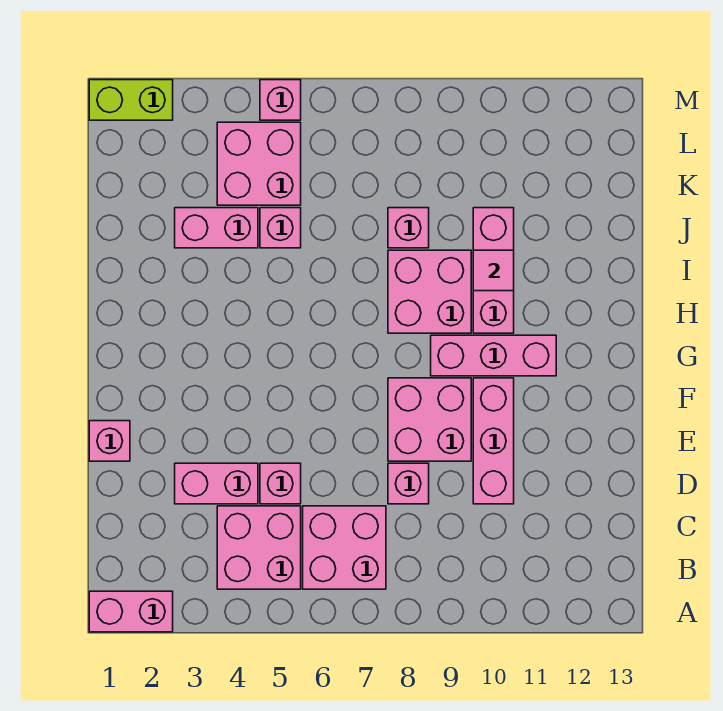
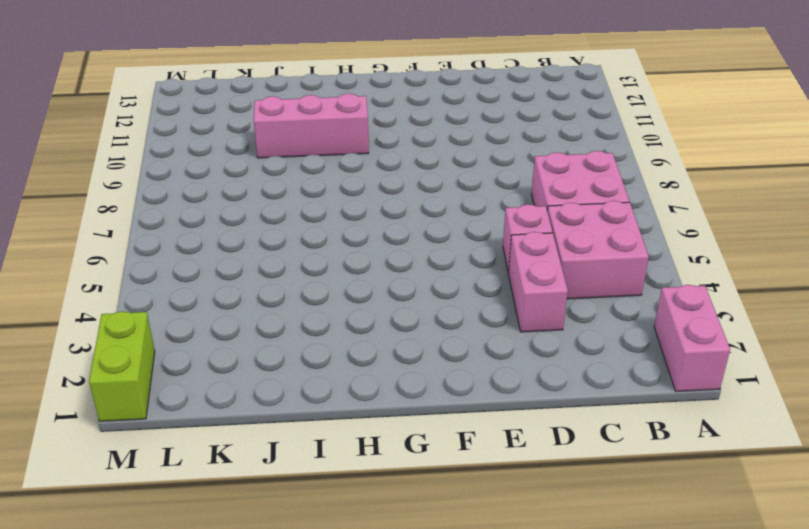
none -> pink 1x1 brick [388,463,429,504]
none -> pink 1x3 brick [473,378,514,504]
none -> pink 1x1 brick [89,421,130,461]

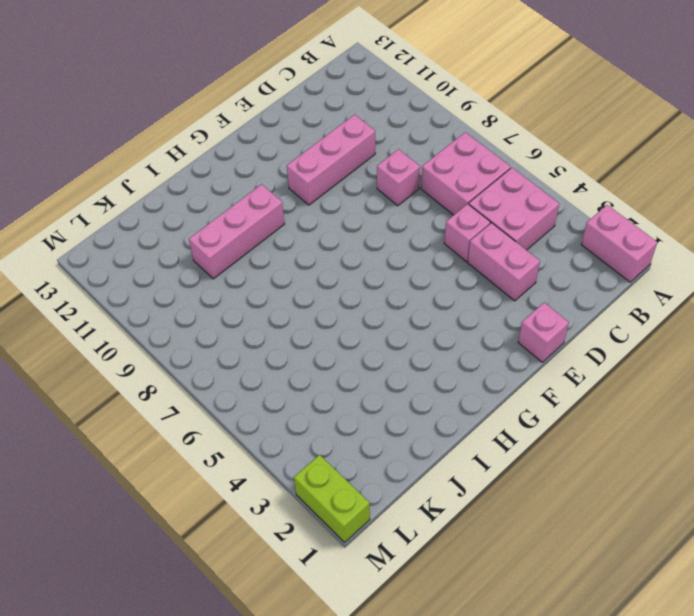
none -> pink 2x2 brick [388,378,471,461]
none -> pink 1x3 brick [431,335,556,376]
none -> pink 2x2 brick [388,250,471,333]

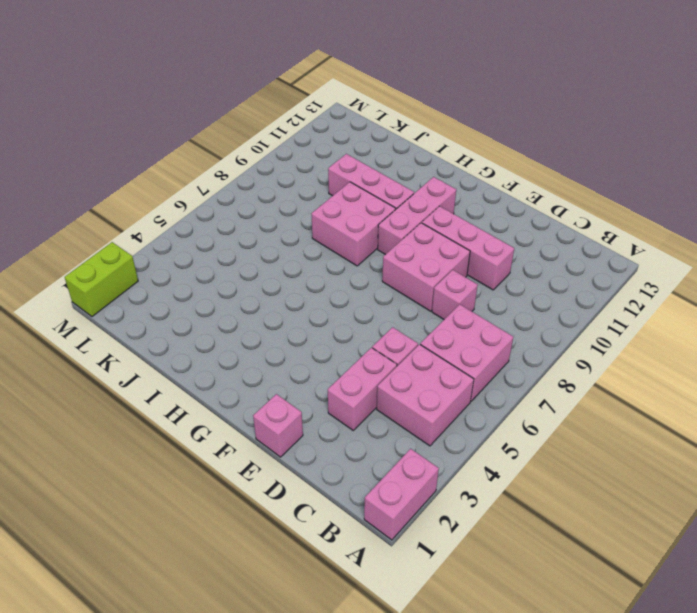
none -> pink 1x2 brick [175,208,258,248]
none -> pink 1x1 brick [260,208,301,248]
none -> pink 1x1 brick [388,208,429,248]

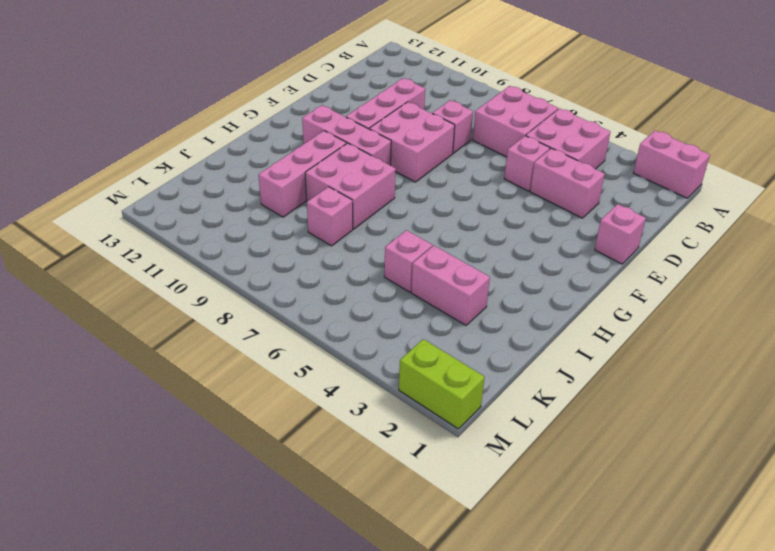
none -> pink 2x2 brick [217,122,301,205]
none -> pink 1x1 brick [260,80,301,120]
none -> pink 1x1 tile [473,250,514,291]

